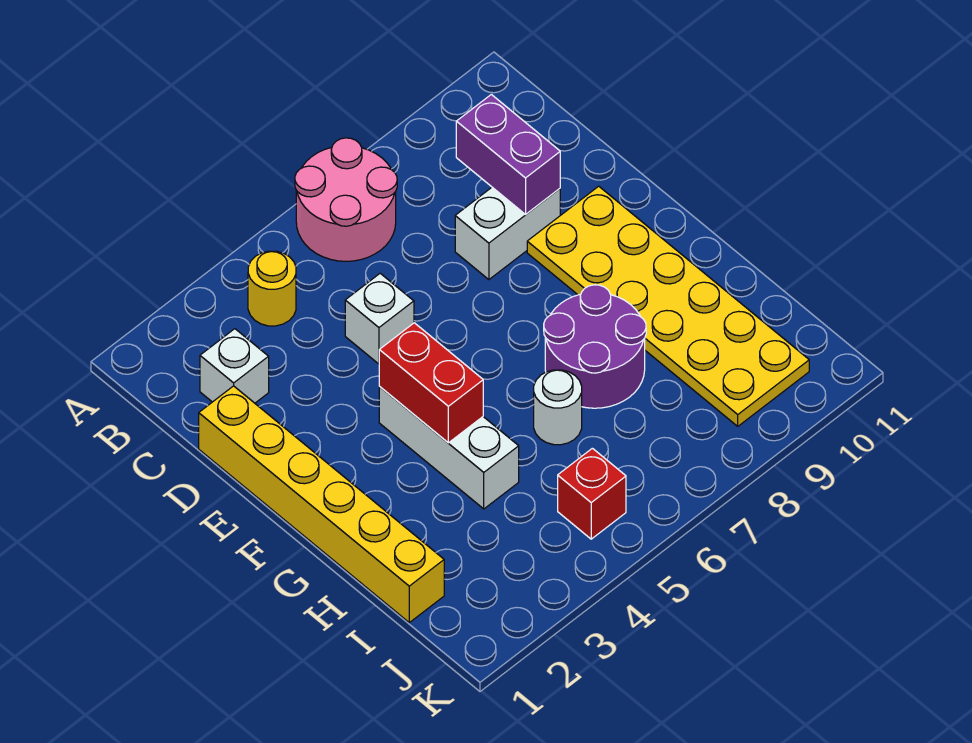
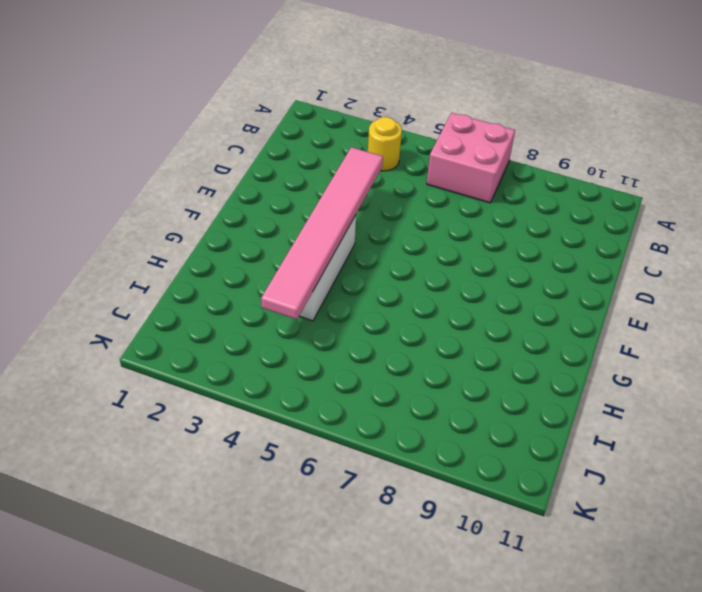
pink 2x2 brick [427,113,515,203] -> pink 2x2 round brick [295,138,397,261]
pink 1x6 tile [261,147,383,319] -> red 1x2 brick [379,323,483,443]
none -> white 1x1 brick [200,329,269,403]
none -> yellow 1x6 brick [199,386,444,622]
none -> white 1x1 brick [345,273,414,364]

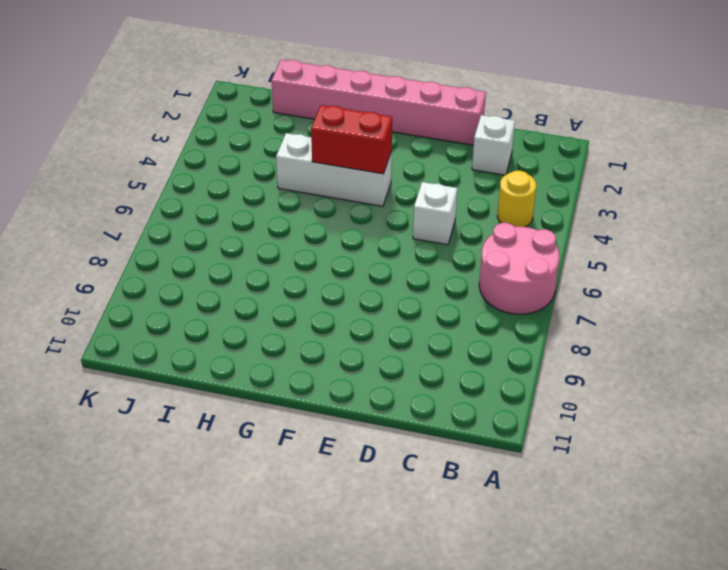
pink 1x6 brick [271,60,486,145] -> yellow 1x6 brick [199,386,444,622]
none -> white 1x2 brick [455,187,560,280]
none -> yellow 2x6 plate [527,186,809,426]
none -> purple 2x2 round brick [544,285,646,408]

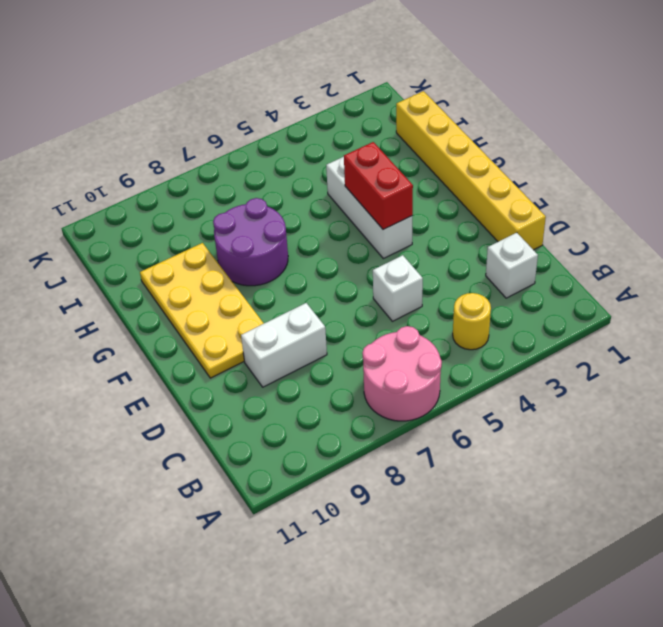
yellow 2x4 plate [140,243,264,378] -> yellow 2x6 plate [527,186,809,426]
none -> white 1x1 round brick [534,370,582,445]
none -> red 1x1 brick [558,448,626,539]
none -> purple 1x2 brick [456,94,560,214]

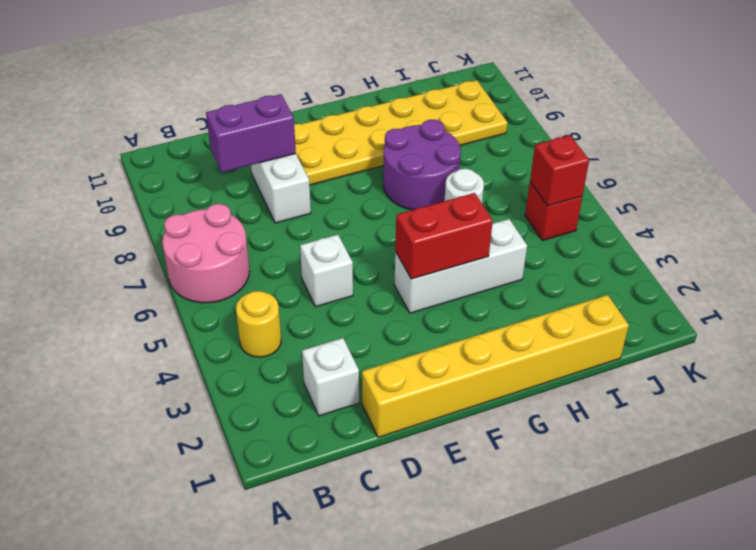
red 1x1 brick [530,135,589,206] -> none

